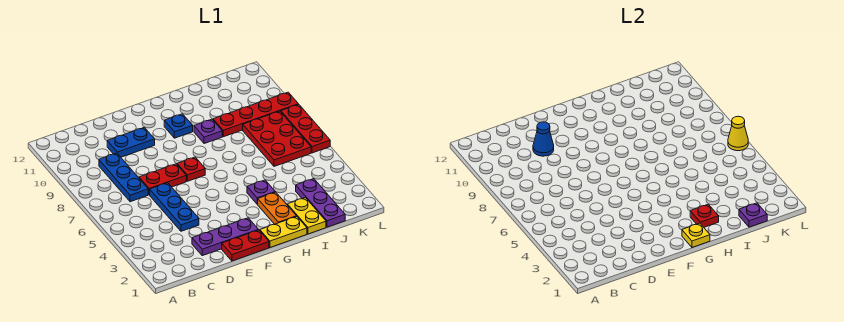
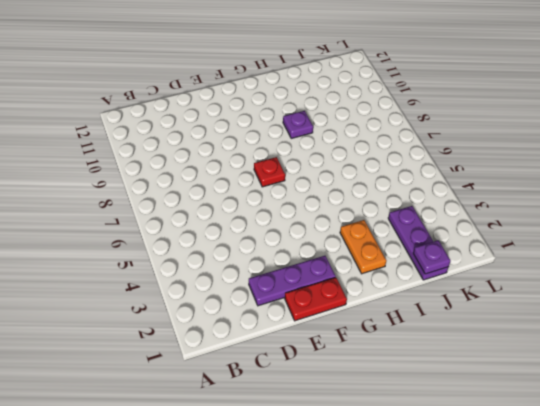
none -> blue 1x3 plate [99,153,148,202]
none -> blue 1x3 plate [150,183,199,231]
none -> red 1x2 plate [139,164,186,195]

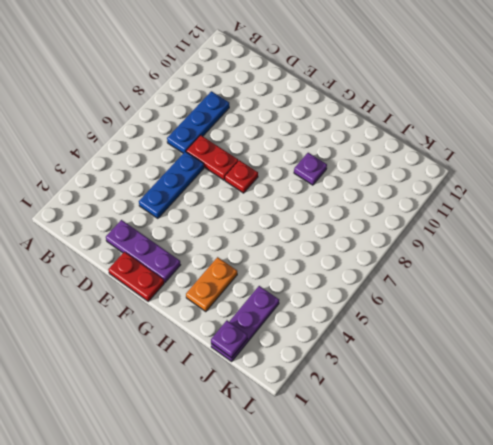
none -> blue 1x2 plate [107,127,155,157]
none -> yellow 1x2 plate [260,217,307,247]
none -> blue 1x1 plate [164,114,193,138]

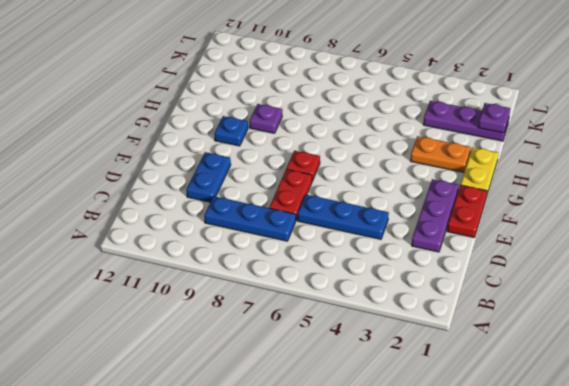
none -> purple 1x1 plate [247,180,275,204]
none -> yellow 1x2 plate [287,198,326,234]
none -> red 1x4 plate [213,92,298,137]

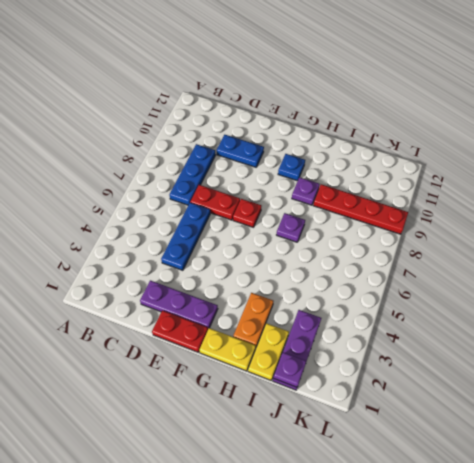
purple 1x1 plate [277,213,305,242] -> purple 1x1 plate moved to [247,180,275,204]
none -> red 2x3 plate [243,111,311,166]
none -> red 1x3 plate [281,104,330,153]
none -> blue 1x1 cone [533,122,554,156]

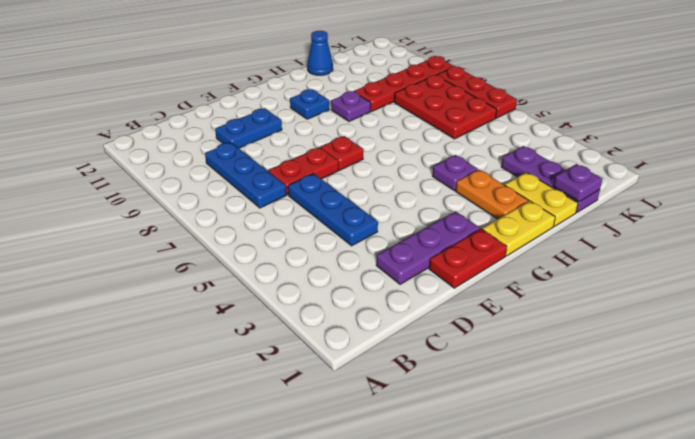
blue 1x1 cone [307,31,333,75] -> blue 1x1 cone moved to [533,122,554,156]
none -> yellow 1x1 plate [682,223,710,247]
none -> red 1x1 plate [690,204,719,227]
none -> yellow 1x1 cone [728,116,748,151]

